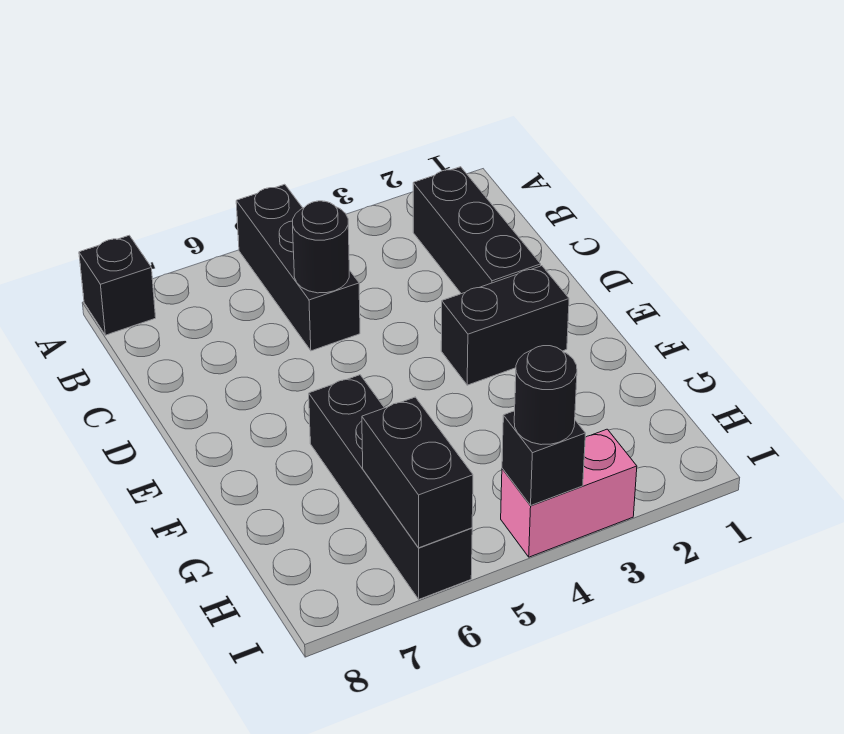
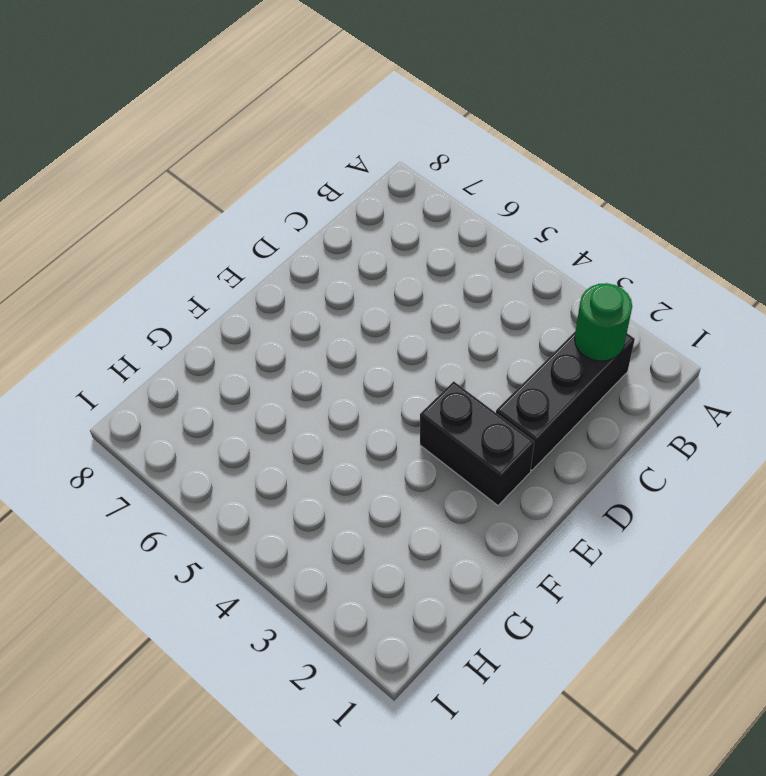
green 1x1 round brick [575,283,632,361] -> none
none -> black 1x3 brick [236,184,360,351]
none -> black 1x1 brick [79,235,156,335]

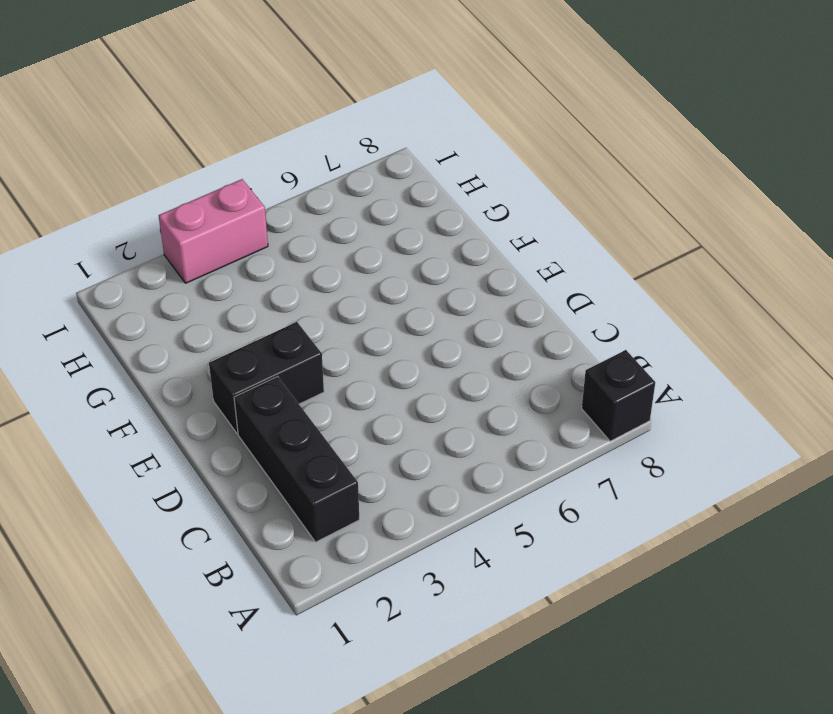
none -> black 1x3 brick [236,184,360,351]
none -> black 1x4 brick [309,375,472,599]

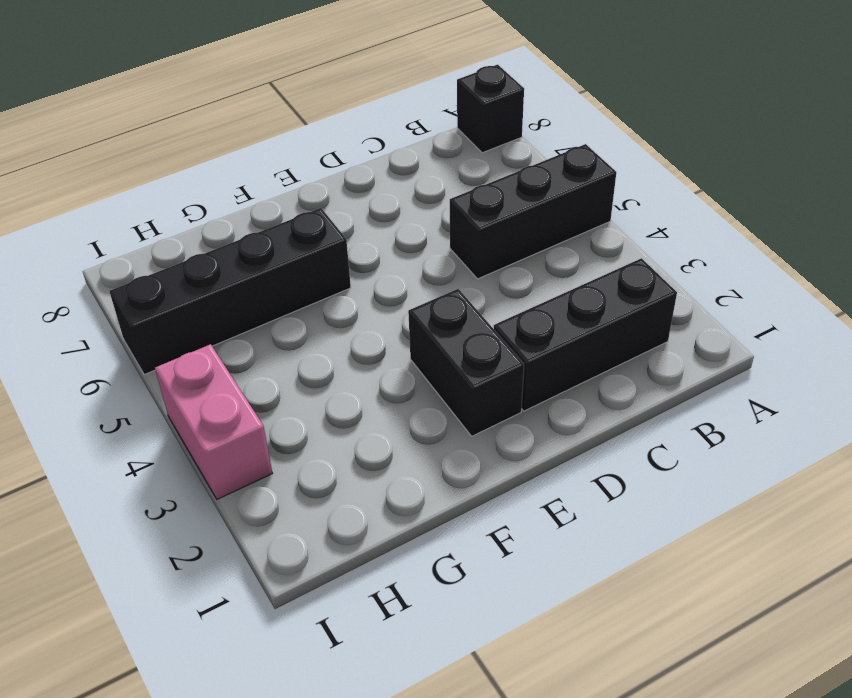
none -> black 1x1 round brick [293,201,349,293]
none -> black 1x2 brick [362,397,473,548]

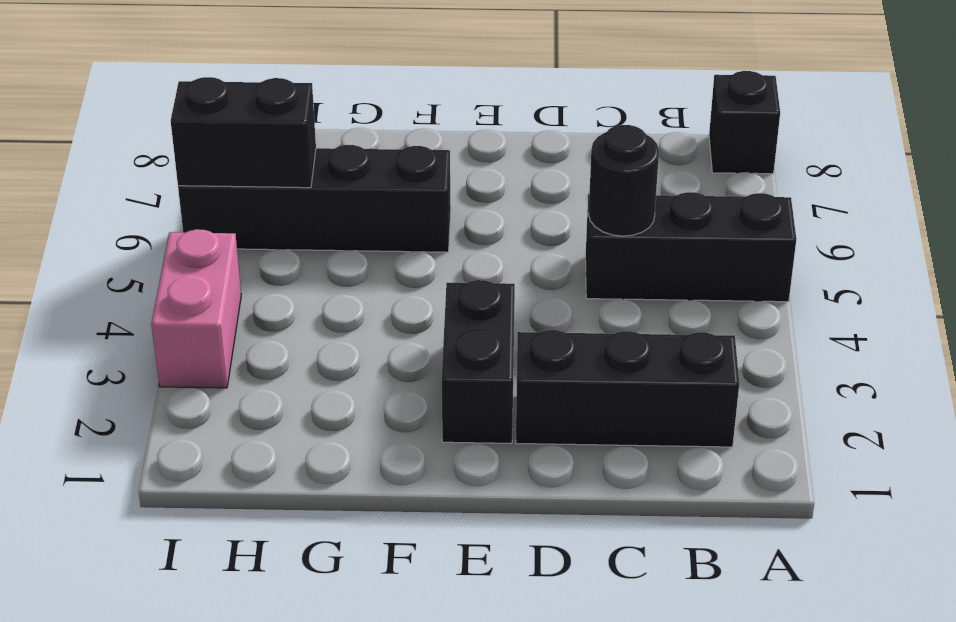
none -> black 1x1 brick [502,411,586,505]
none -> black 1x1 round brick [514,346,577,445]

